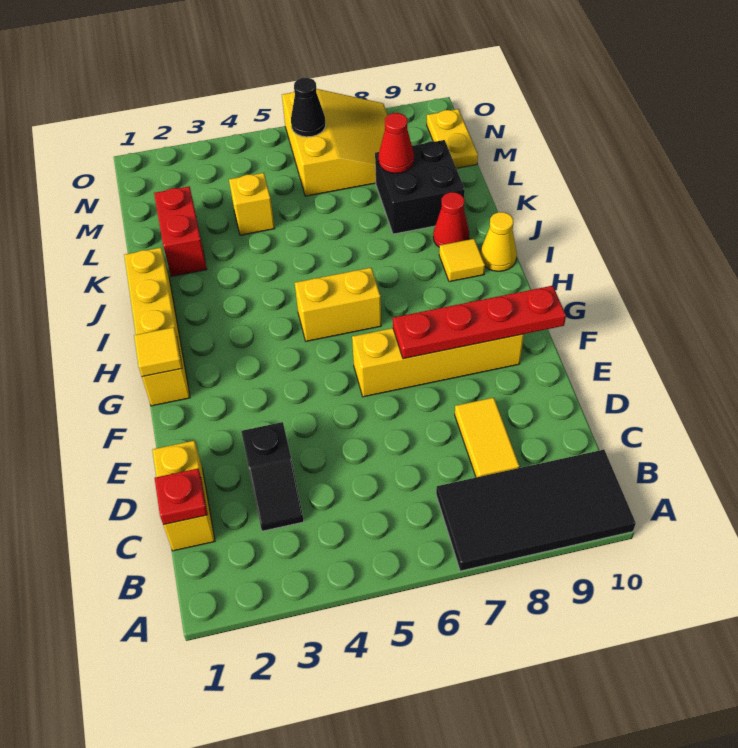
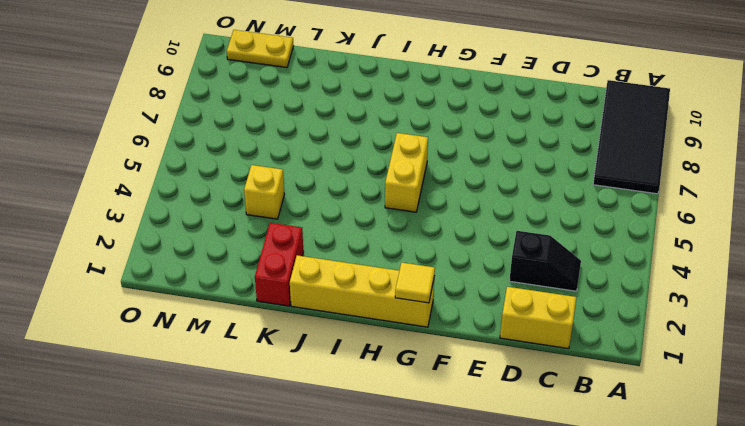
red 1x2 brick [255,223,304,306] -> red 1x2 brick turned to [154,186,207,277]
none -> yellow 1x2 tile [455,398,520,477]
none -> yellow 1x4 brick [352,328,524,397]
none -> yellow 1x1 tile [439,239,485,282]

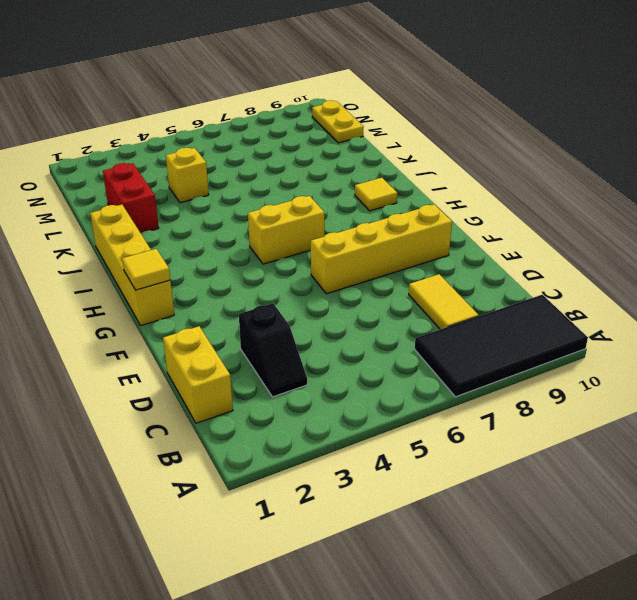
none -> yellow 1x1 cone [480,212,517,271]
none -> red 1x1 cone [433,192,469,247]
none -> black 2x2 brick [375,140,465,234]

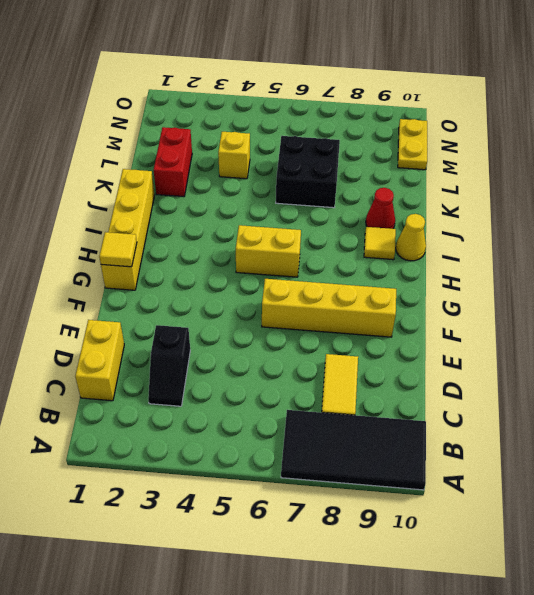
black 2x2 brick [276,136,340,208] -> black 2x2 brick moved to [375,140,465,234]
none -> yellow 3x3 slope [282,89,388,196]
none -> red 1x1 plate [155,469,207,525]
none -> red 1x4 plate [393,286,566,359]

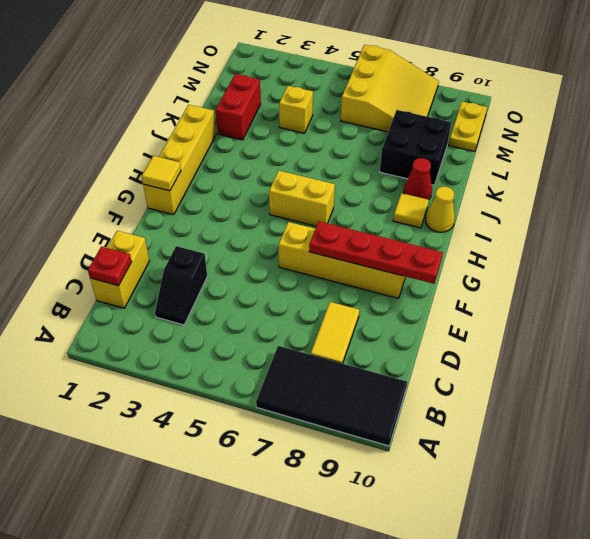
none -> red 1x1 cone [379,113,414,173]
none -> black 1x1 cone [291,78,326,137]

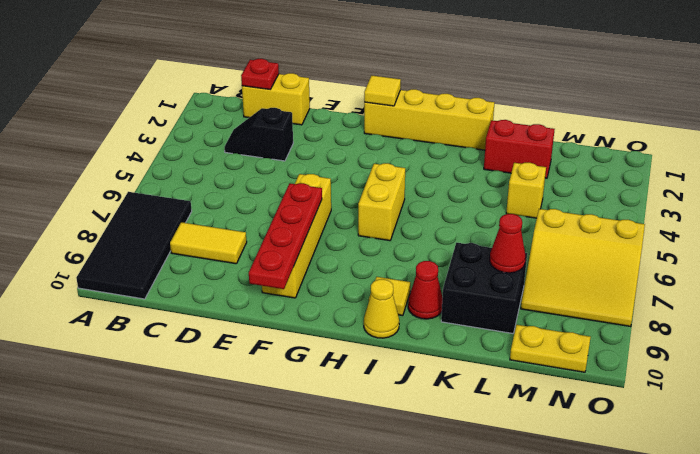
none -> black 1x1 cone [291,78,326,137]

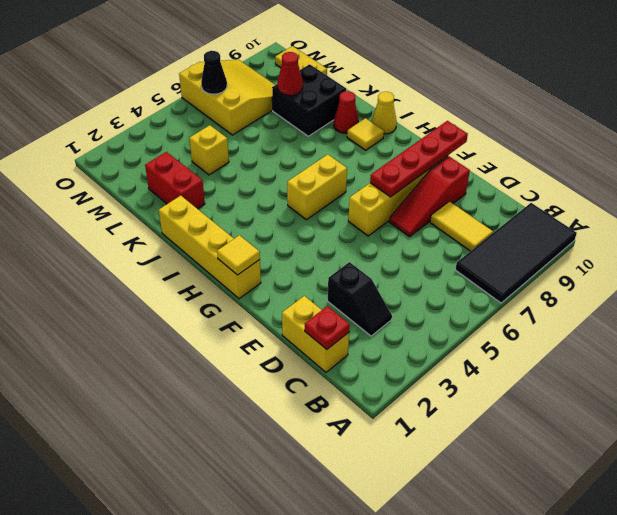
red 1x3 slope [389,157,470,237] -> none

